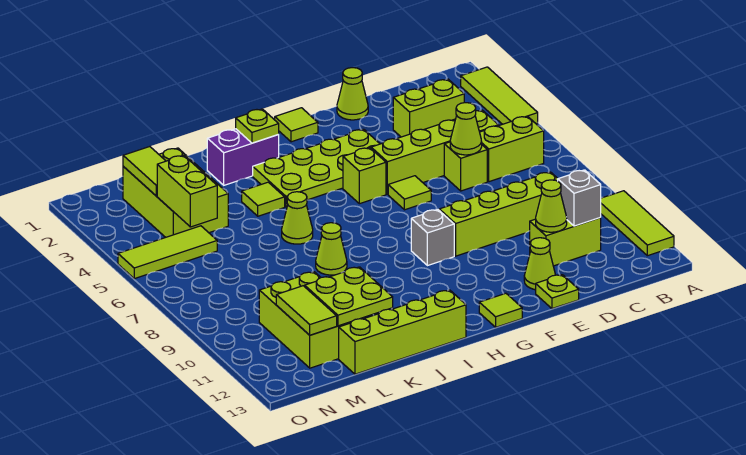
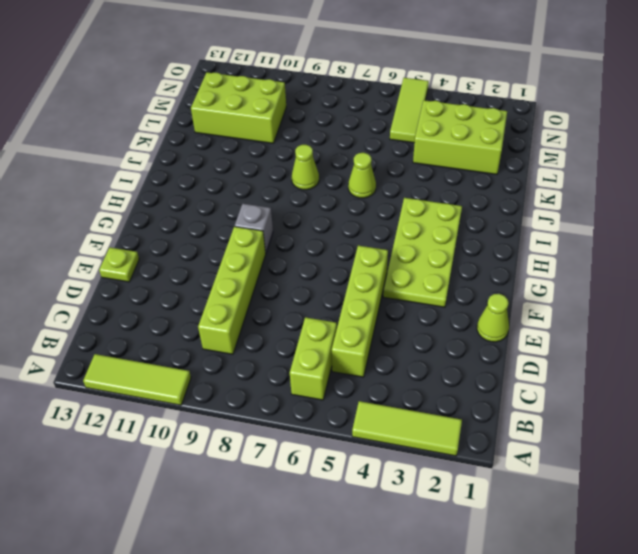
none -> lime 1x2 brick [393,79,464,137]
none -> lime 1x2 brick [530,218,601,266]
none -> lime 1x1 brick [444,142,487,191]
none -> lime 1x1 cone [524,238,555,290]

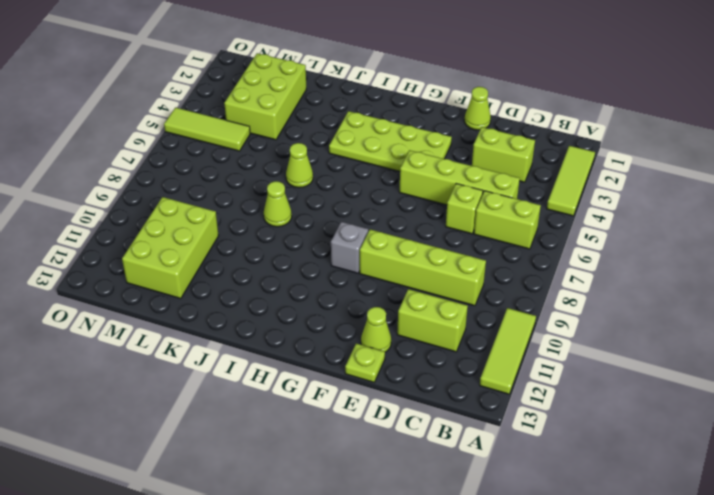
none -> lime 1x1 tile [388,176,431,210]
none -> lime 1x1 tile [275,108,318,142]
none -> lime 1x1 brick [343,148,386,204]
none -> lime 1x1 tile [479,293,522,327]

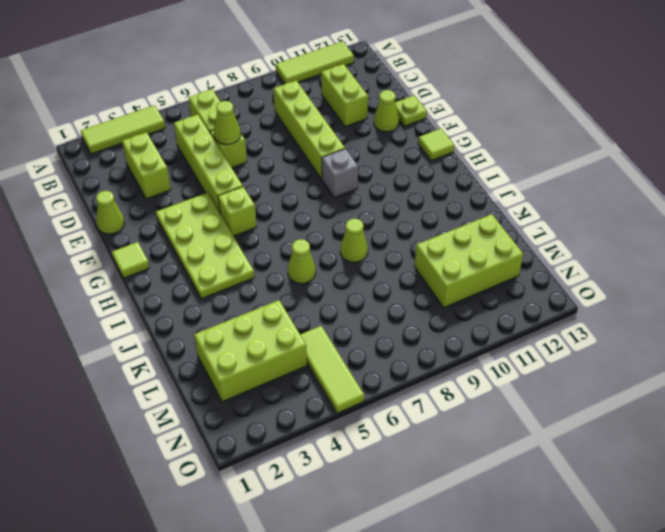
none -> lime 1x1 tile [388,176,431,210]
none -> purple 1x2 brick [207,129,279,185]
none -> lime 1x4 brick [339,290,466,374]
none -> lime 1x1 tile [242,182,285,216]

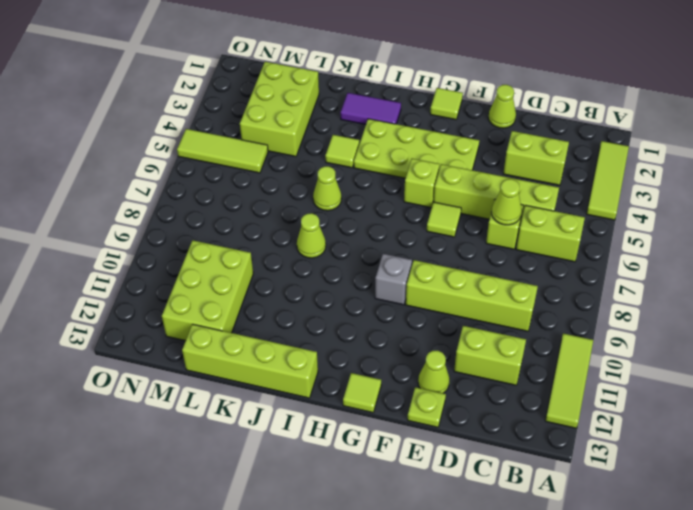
purple 1x2 tile [340,93,401,124] -> purple 1x2 brick [207,129,279,185]
none -> grey 1x1 brick [558,170,601,226]
none -> lime 1x1 cone [536,180,567,232]
none -> lime 1x1 plate [236,109,279,143]
none -> lime 2x2 plate [305,267,393,326]

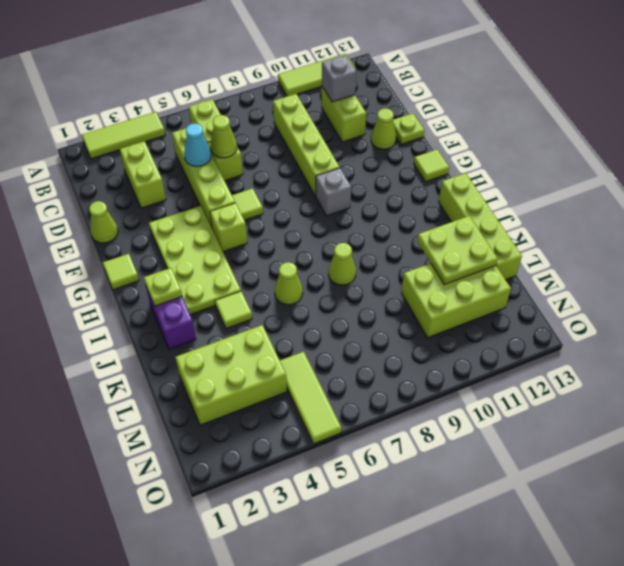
cyan 1x1 cone [184,123,211,166] -> none
none -> lime 1x1 cone [536,180,567,232]
none -> lime 1x2 tile [123,147,165,196]
none -> lime 1x2 brick [157,155,217,227]
none -> lime 1x2 tile [276,286,337,335]

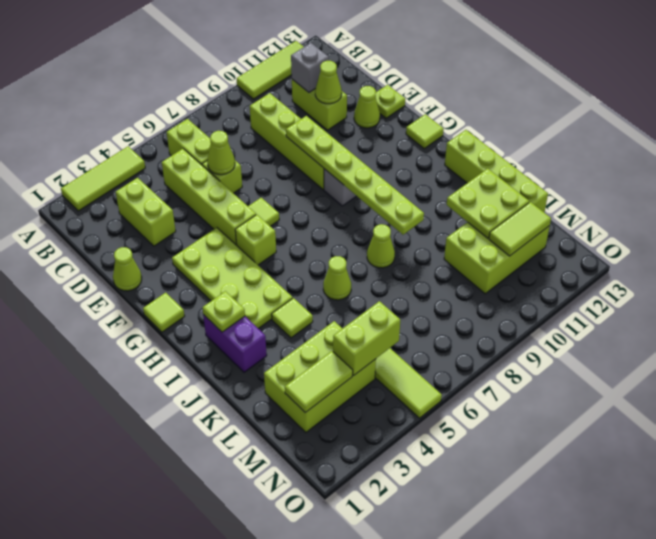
lime 1x6 plate [286,116,424,235] -> none

